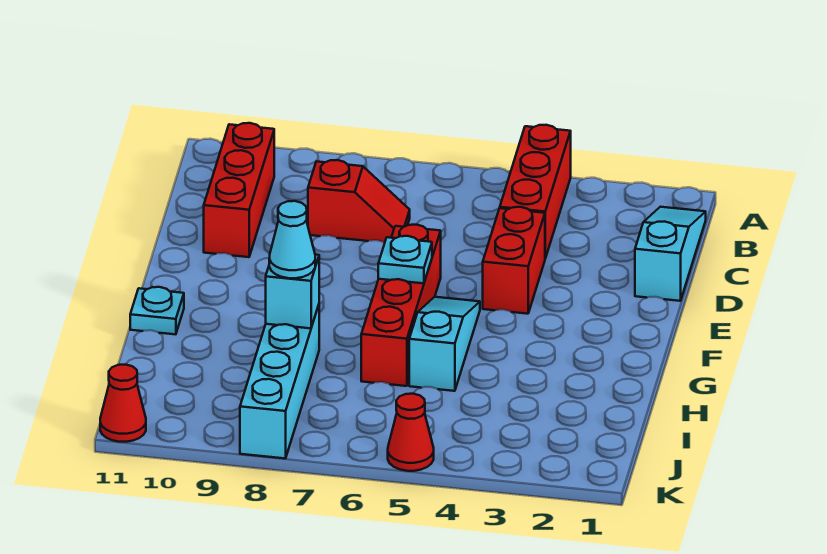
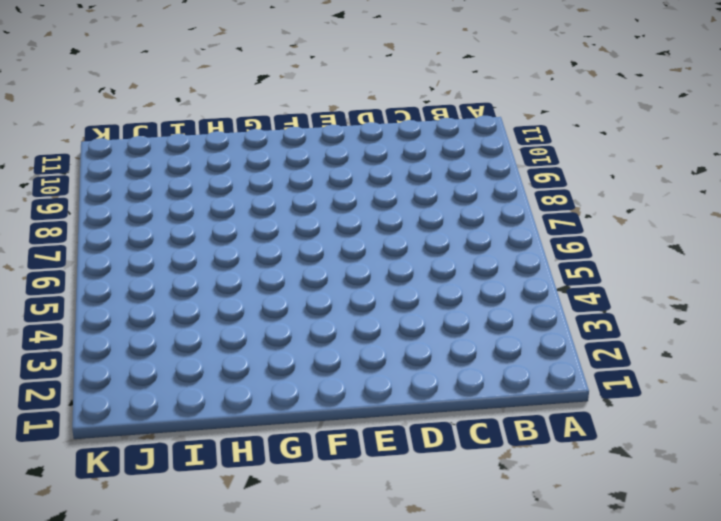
none -> red 1x3 brick [500,125,571,258]
none -> cyan 1x3 slope [635,207,706,301]
none -> red 1x3 brick [204,123,274,257]

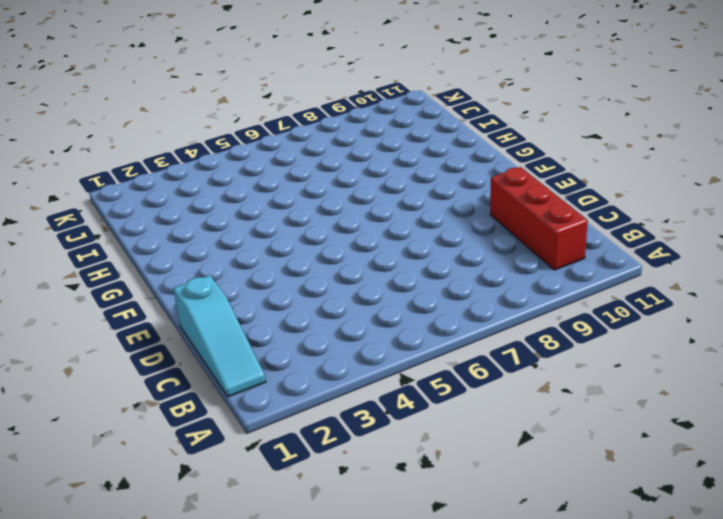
none -> red 1x3 brick [500,125,571,258]
none -> red 1x2 slope [308,160,410,243]
none -> red 1x2 brick [483,207,545,314]

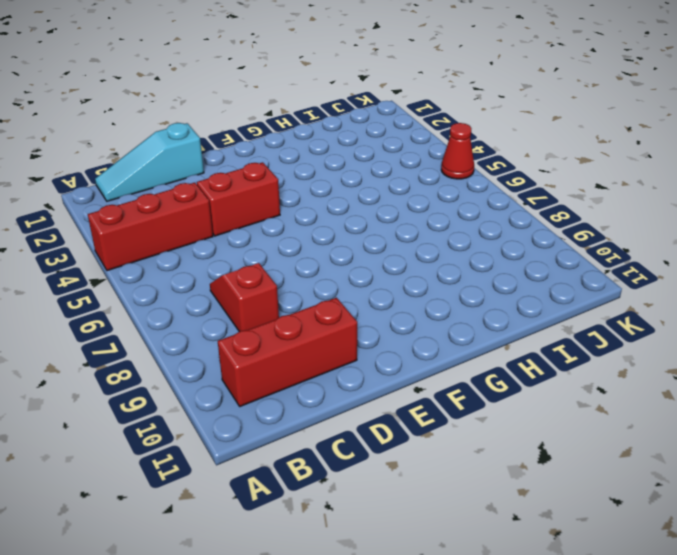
none -> red 1x4 brick [361,225,441,386]
none -> cyan 1x3 slope [409,297,480,391]
none -> cyan 1x1 plate [130,287,184,334]

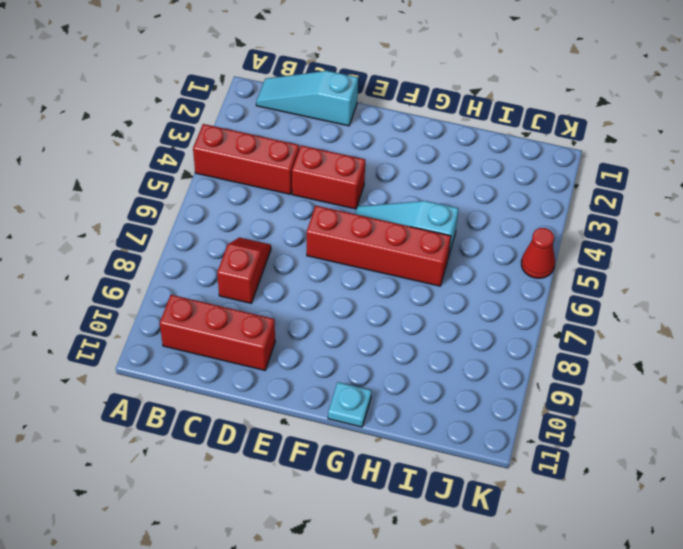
none -> cyan 1x4 brick [240,305,319,458]
none -> red 1x1 cone [100,365,146,442]
none -> cyan 1x1 plate [378,236,432,283]

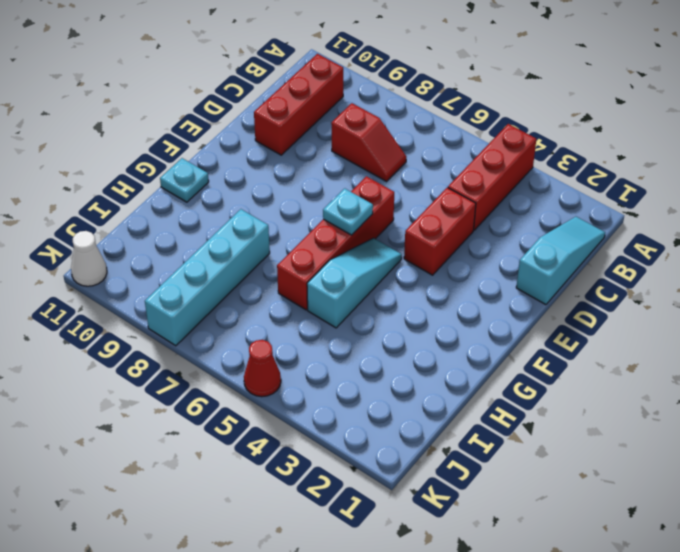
white 1x1 cone [71,231,107,286] -> red 1x1 cone [100,365,146,442]
none -> cyan 1x1 brick [266,255,319,328]
none -> cyan 1x1 cone [269,201,315,278]

